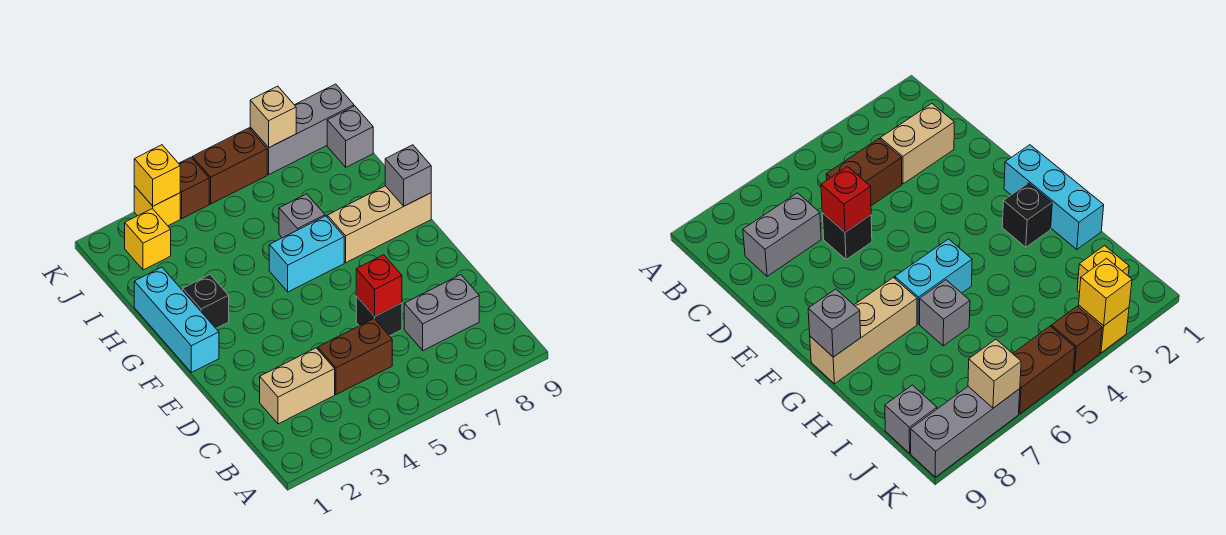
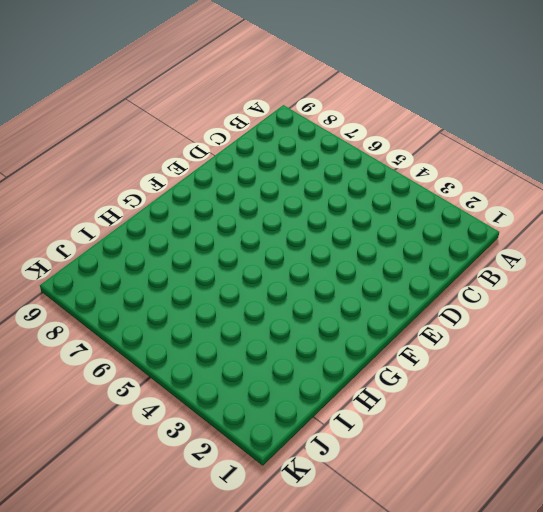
none -> tan 1x2 brick [260,348,335,424]
none -> brown 1x2 brick [318,319,392,395]
none -> grey 1x2 brick [404,275,479,351]

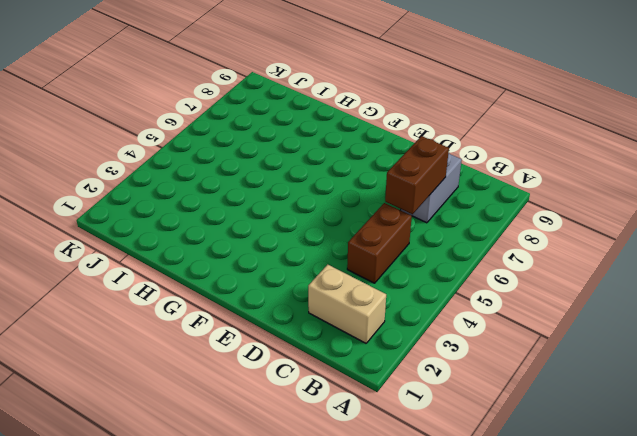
tan 1x2 brick [308,265,386,343] -> tan 1x2 brick turned to [260,348,335,424]
brown 1x2 brick [385,136,449,214] -> brown 1x2 brick moved to [192,128,267,204]
none -> black 1x1 brick [356,296,402,336]
none -> cyan 1x3 brick [134,267,219,372]
none -> black 1x1 brick [183,275,229,328]

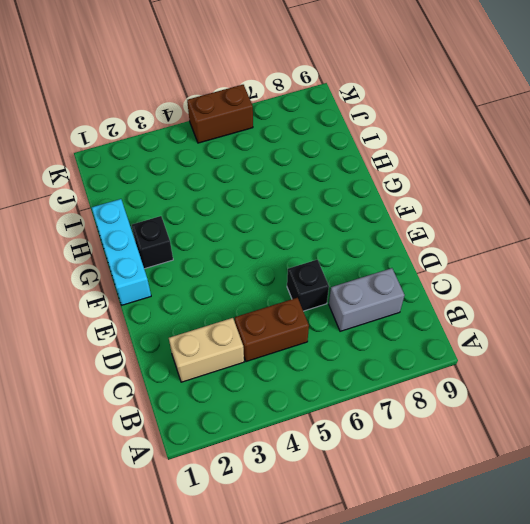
none -> cyan 1x2 brick [269,216,344,292]
none -> tan 1x3 brick [327,186,431,263]
none -> grey 1x1 brick [279,194,325,238]

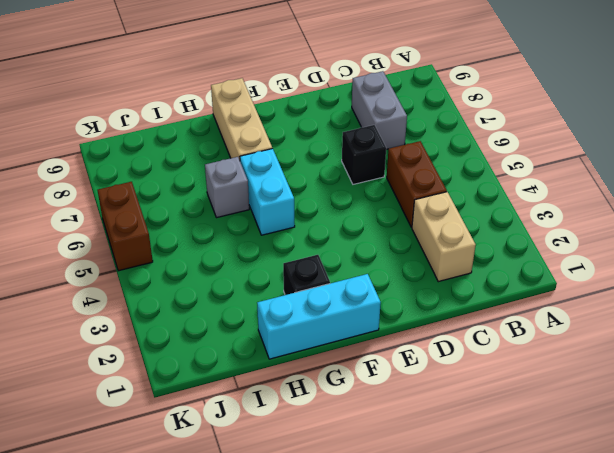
none -> yellow 1x1 brick [125,209,171,270]
none -> grey 1x1 brick [327,106,373,167]
none -> yellow 1x1 brick [134,186,180,226]

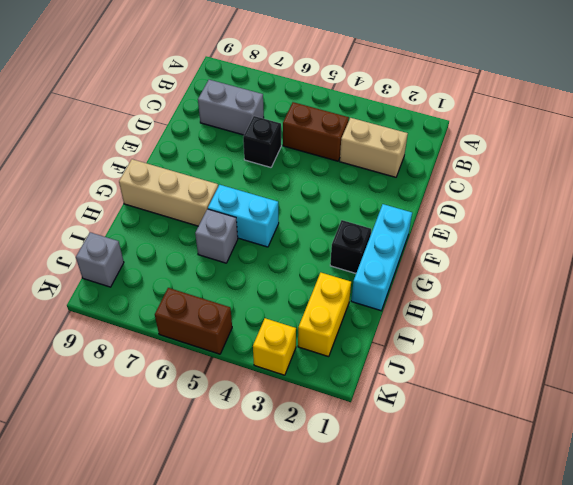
yellow 1x2 brick [298,273,351,357] -> yellow 1x1 brick [125,209,171,270]
none -> brown 1x1 brick [179,157,209,219]
none -> grey 1x3 brick [250,84,354,174]
none -> red 1x1 brick [356,255,402,316]

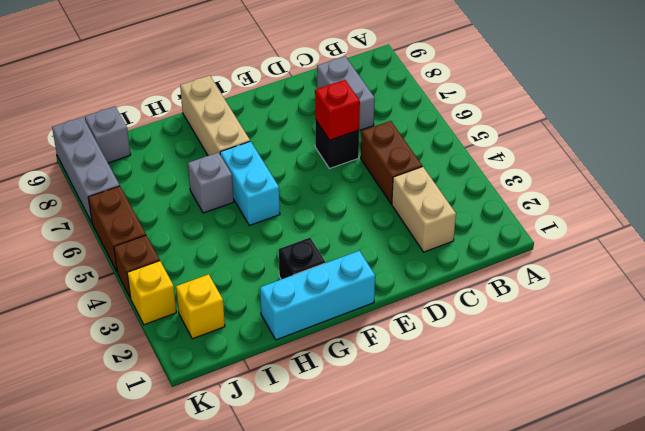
none -> grey 1x1 brick [385,145,431,206]
none -> yellow 1x1 brick [134,145,180,206]
none -> tan 1x1 brick [250,86,296,148]

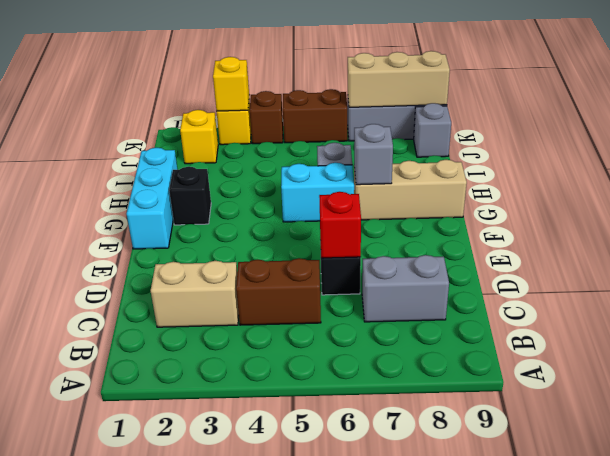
grey 1x1 brick [354,124,393,185] -> grey 1x1 brick moved to [385,145,431,206]
tan 1x3 brick [348,51,450,107] -> tan 1x1 brick [250,86,296,148]

